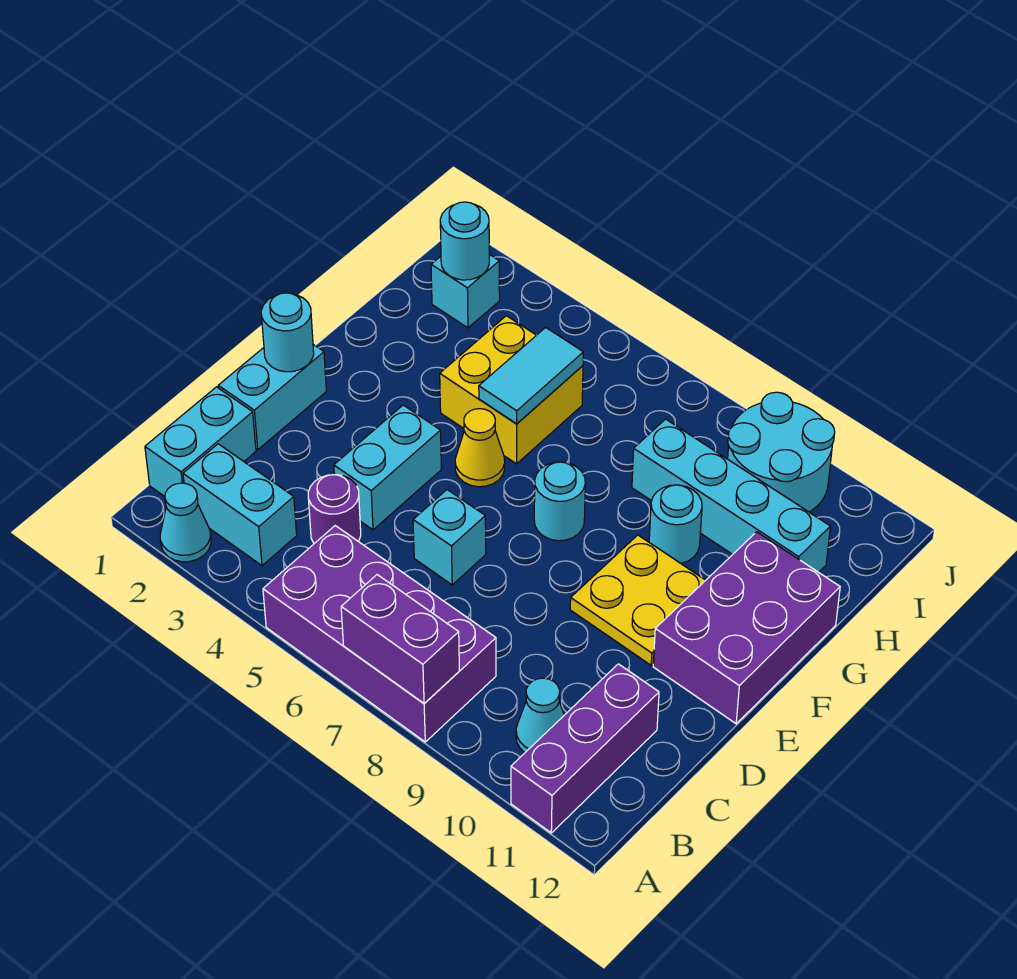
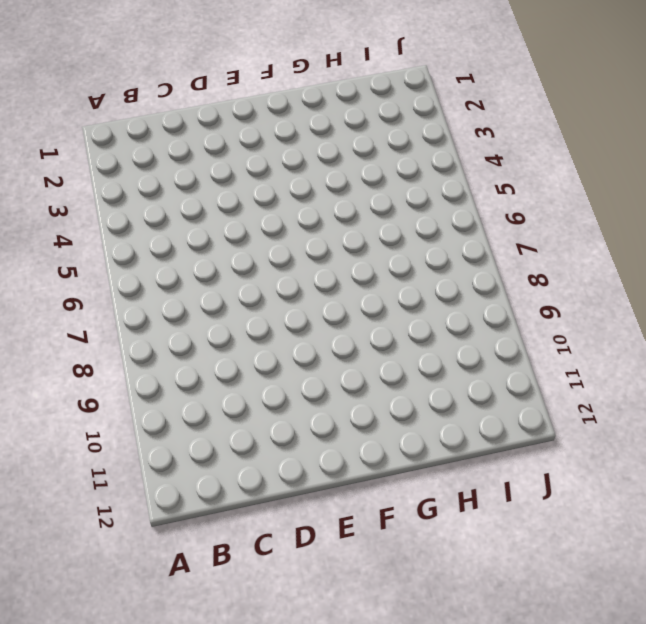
none -> cyan 1x1 cone [160,483,211,562]
none -> purple 2x4 brick [263,526,496,742]
none -> purple 1x3 brick [511,664,659,833]

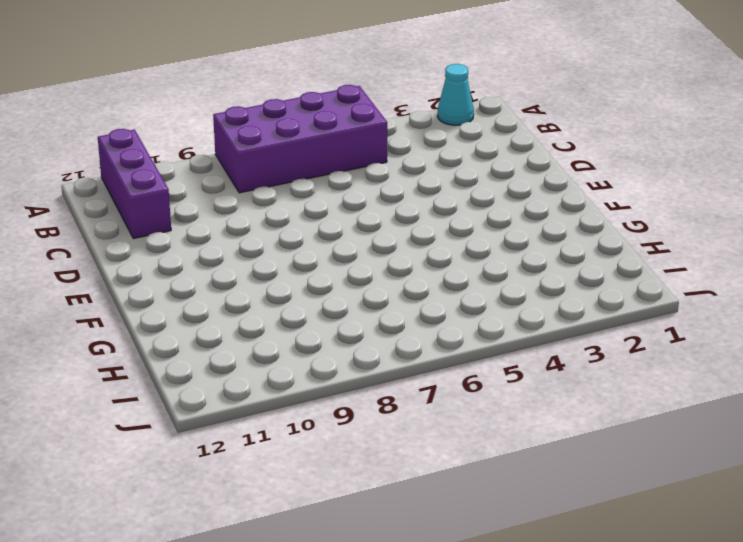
none -> cyan 1x2 brick [145,387,256,496]
none -> cyan 1x2 brick [183,444,297,566]
none -> cyan 1x1 cone [516,678,564,753]

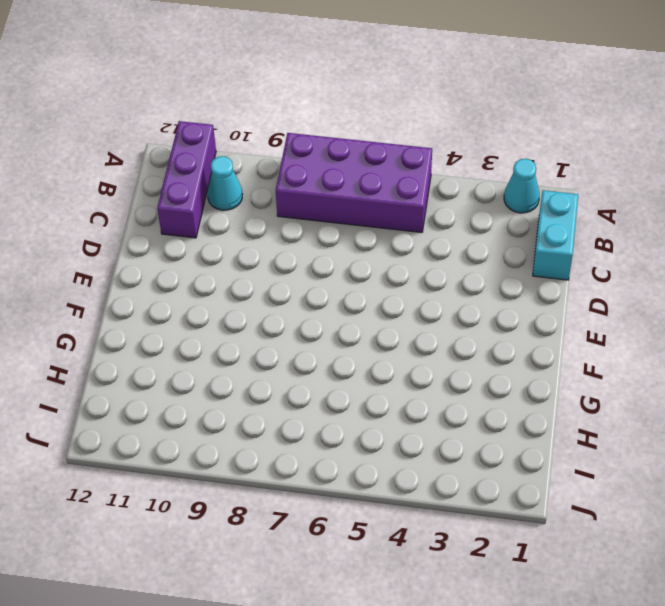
none -> cyan 1x2 brick [183,444,297,566]
none -> purple 1x1 round brick [308,475,361,543]
none -> cyan 1x2 brick [218,345,326,450]

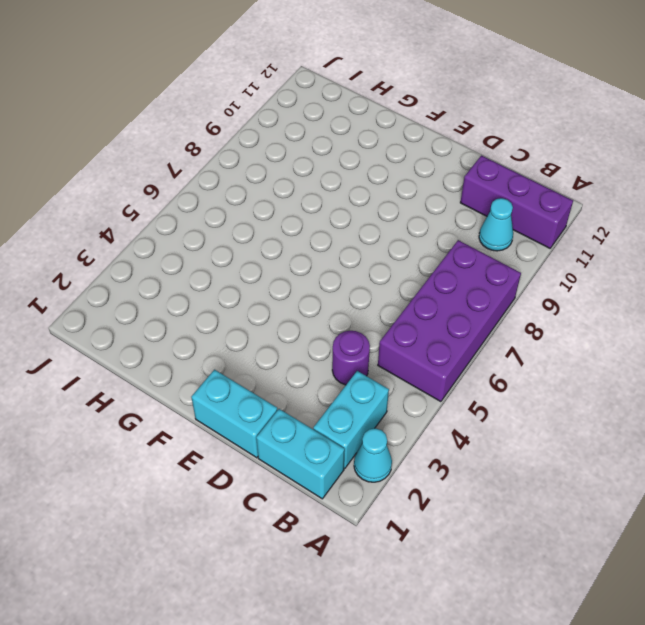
none -> cyan 1x2 brick [334,405,441,530]
none -> cyan 1x1 brick [413,490,486,585]
none -> yellow 2x2 plate [570,535,706,665]

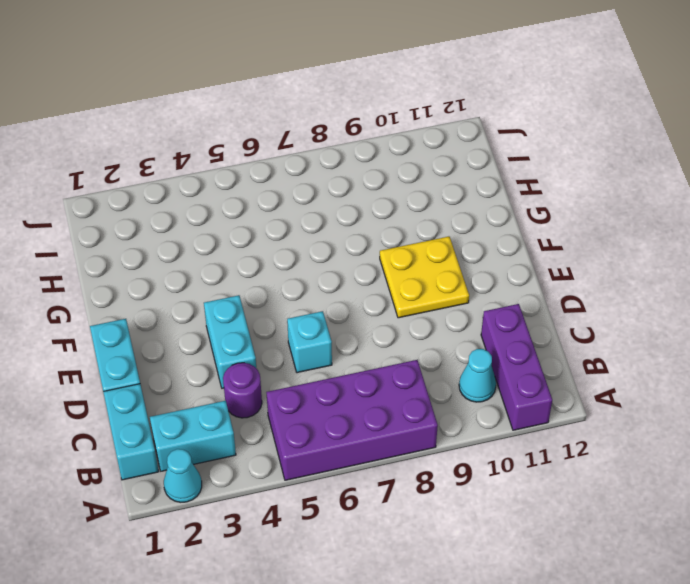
none -> purple 2x3 brick [653,532,840,724]
none -> yellow 1x1 cone [455,409,505,487]
none -> cyan 1x1 round brick [534,462,585,541]

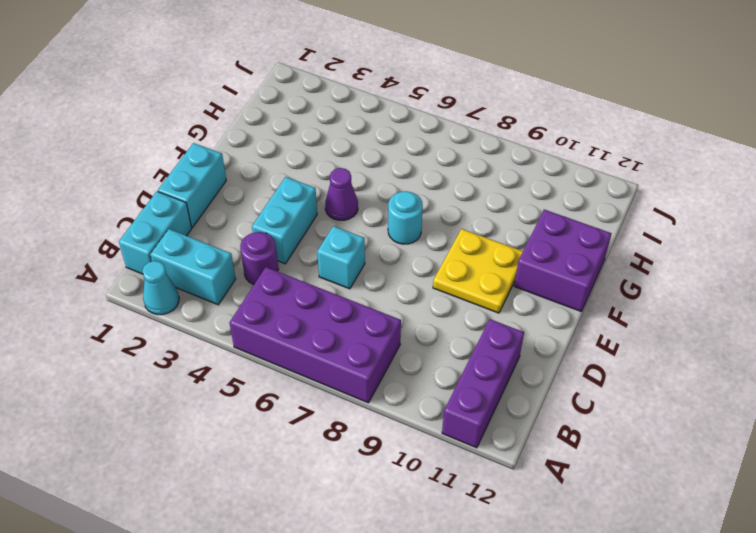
purple 1x1 cone [325,168,358,220] -> yellow 1x1 cone [455,409,505,487]
purple 2x2 brick [514,210,612,311] -> purple 2x3 brick [653,532,840,724]
none -> cyan 1x1 cone [516,678,564,753]
none -> yellow 2x2 brick [440,316,583,464]
none -> cyan 1x1 round brick [649,485,702,563]

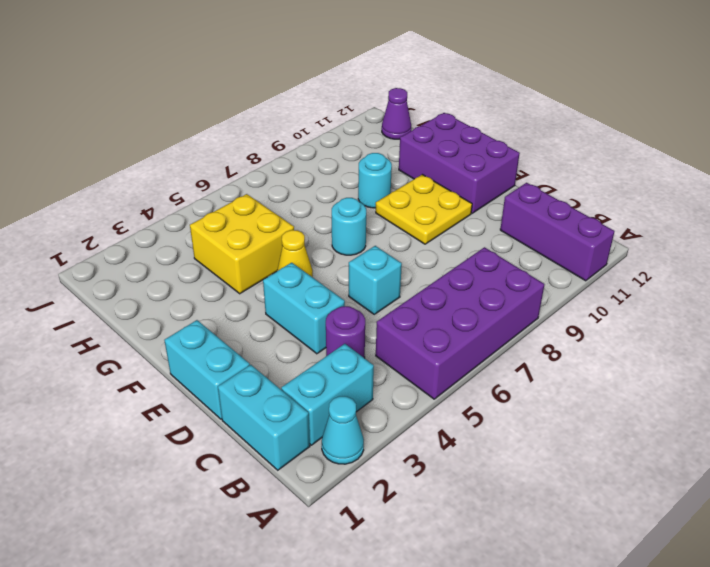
purple 1x1 cone [382,88,411,139] -> none
none -> cyan 1x1 cone [516,678,564,753]
none -> cyan 1x4 brick [632,419,830,572]
none -> cyan 1x1 brick [431,254,500,328]

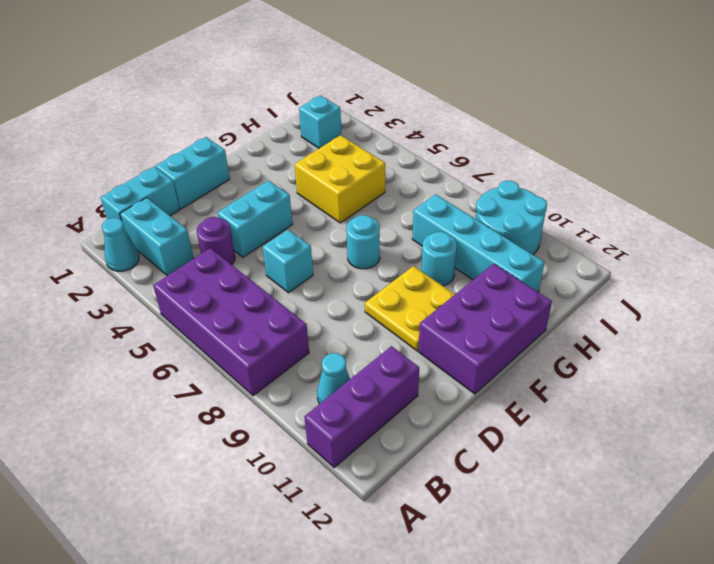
none -> yellow 1x1 cone [455,409,505,487]
none -> purple 1x2 brick [341,575,459,703]
none -> cyan 1x1 round brick [261,293,314,372]

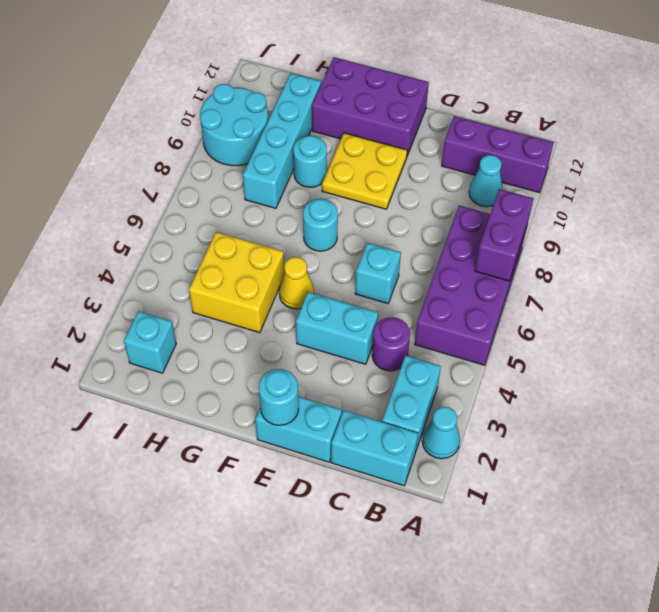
none -> cyan 1x2 tile [479,327,583,424]
none -> cyan 1x1 round brick [440,202,489,280]

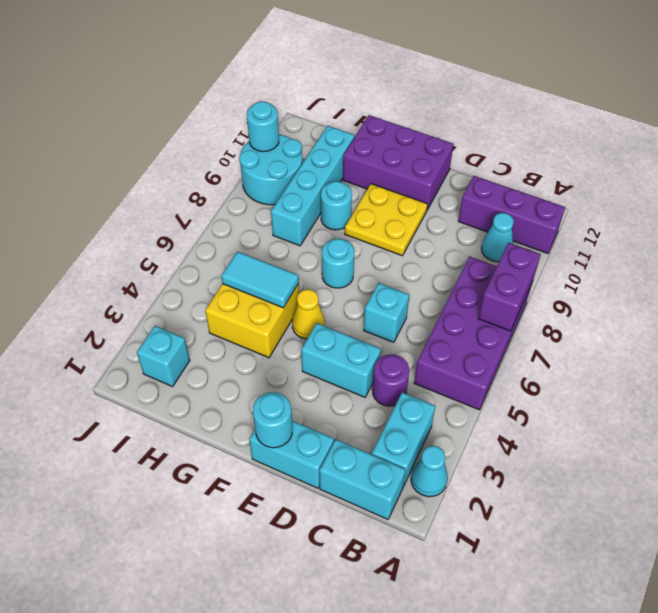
cyan 1x1 round brick [247,101,279,152] -> cyan 1x1 round brick moved to [440,202,489,280]

